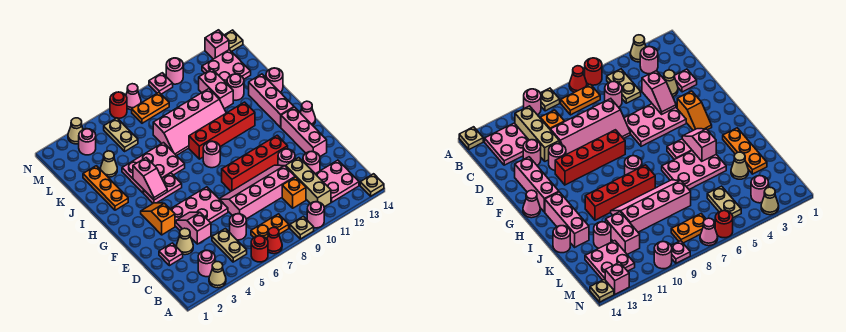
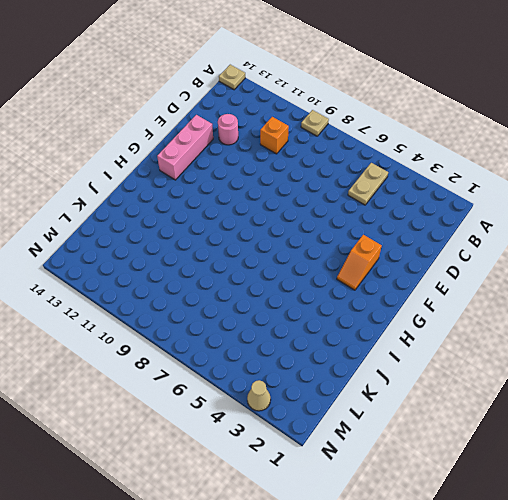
none -> tan 1x1 cone [209,262,226,288]
none -> red 1x1 round brick [251,236,268,262]
none -> red 1x1 cone [267,227,282,254]
none -> pink 1x1 round brick [307,202,324,228]

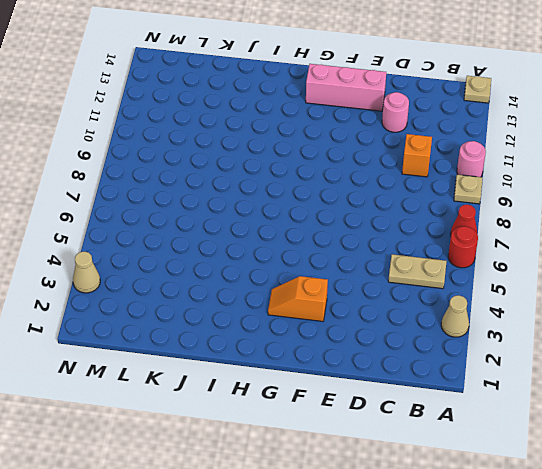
none -> pink 1x1 round brick [198,250,215,277]
none -> orange 1x2 plate [251,214,289,239]
none -> tan 1x3 brick [286,158,331,207]
none -> pink 2x2 plate [316,160,359,202]

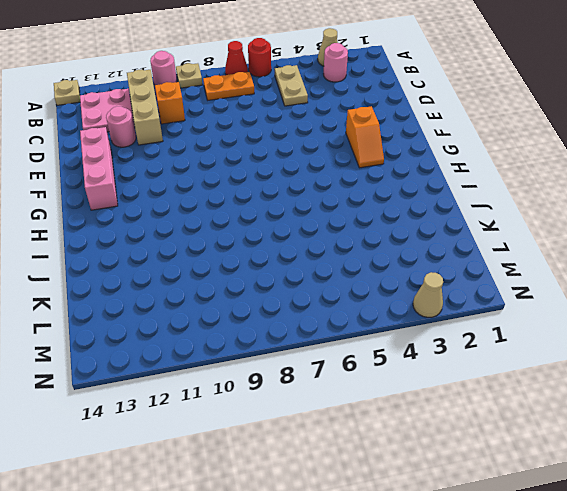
none -> pink 1x1 round brick [230,214,246,240]
none -> pink 1x1 plate [159,243,183,266]
none -> tan 1x1 cone [176,228,193,255]
none -> pink 2x4 slope [220,165,295,219]

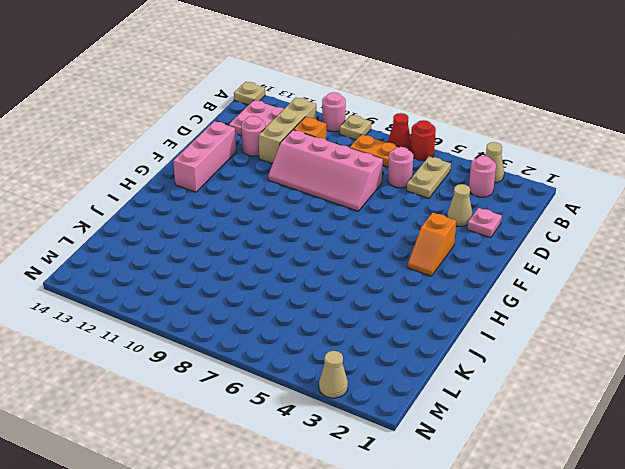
none -> pink 2x3 plate [171,187,228,230]
none -> pink 1x1 round brick [278,149,295,166]
none -> red 1x4 brick [222,135,288,191]
none -> pink 1x1 cone [300,101,315,125]

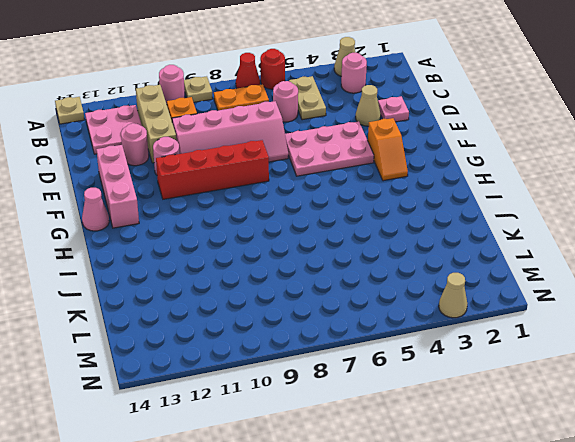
none -> pink 1x2 plate [144,173,182,203]
none -> pink 1x1 round brick [203,141,220,168]
none -> pink 1x3 brick [249,74,294,127]
none -> orange 1x3 plate [83,166,128,210]

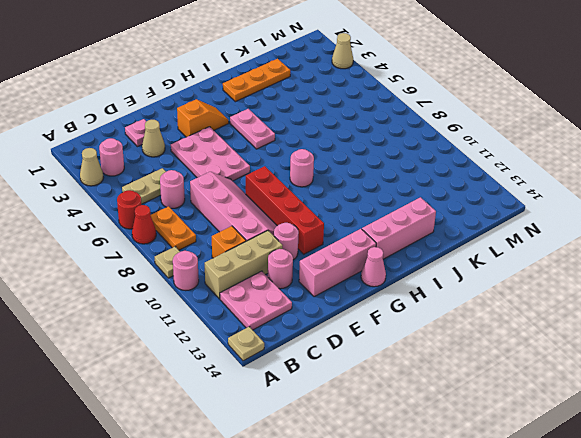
none -> pink 2x3 plate [122,143,185,193]
none -> red 1x4 brick [189,102,255,159]
none -> pink 2x4 slope [153,89,226,156]
none -> pink 1x1 round brick [266,68,283,92]

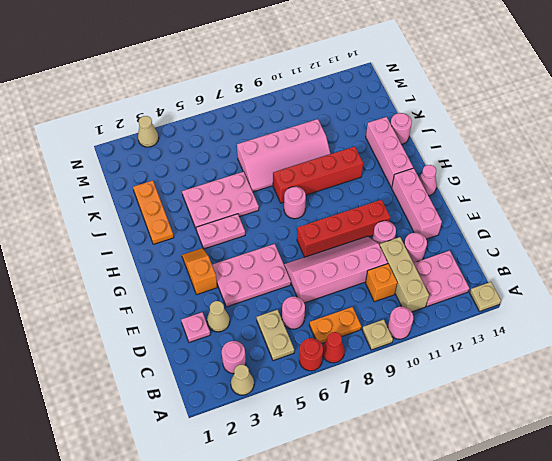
none -> tan 1x1 cone [101,151,117,177]
none -> pink 1x2 brick [199,69,233,109]
none -> pink 1x1 round brick [227,74,244,100]
none -> tan 1x2 plate [104,118,138,151]

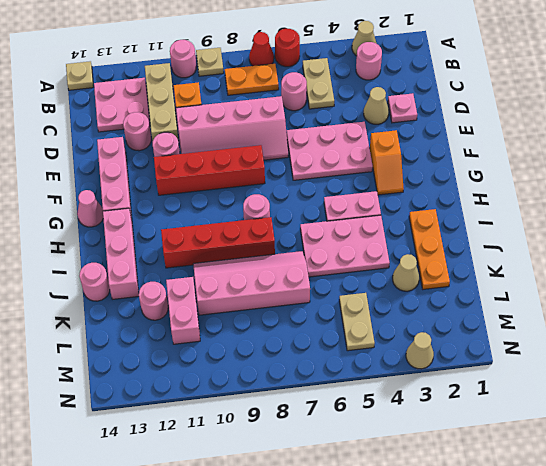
none -> pink 2x2 plate [202,50,251,84]
none -> pink 1x1 round brick [79,129,96,155]
none -> orange 1x2 plate [132,93,169,123]
none -> red 1x1 round brick [110,92,127,118]

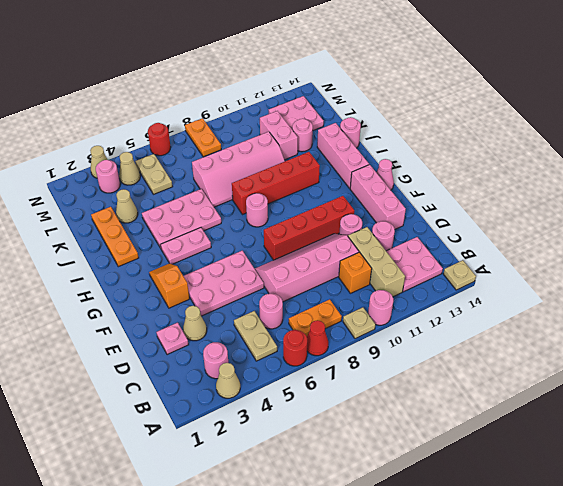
tan 1x1 cone [119,152,140,185] -> none
orange 1x2 plate [185,118,221,157] -> orange 1x2 plate turned to [132,93,169,123]
none -> pink 1x1 cone [126,84,141,110]
none -> pink 1x1 plate [149,73,173,94]
none -> pink 1x1 round brick [166,58,183,84]
none -> pink 1x1 brick [205,30,229,59]

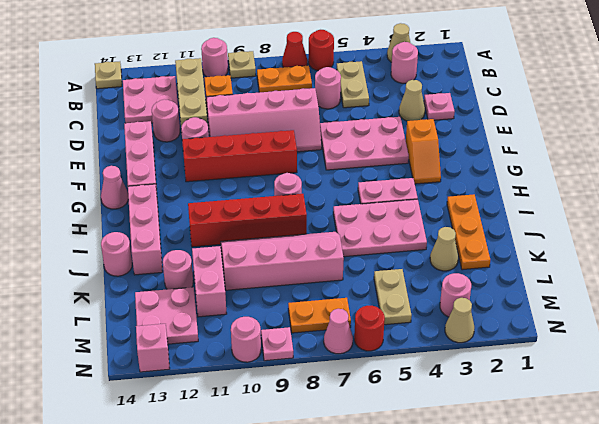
none -> tan 1x1 plate [224,30,243,52]
none -> pink 1x2 slope [176,212,211,244]
none -> pink 1x2 slope [133,158,167,200]

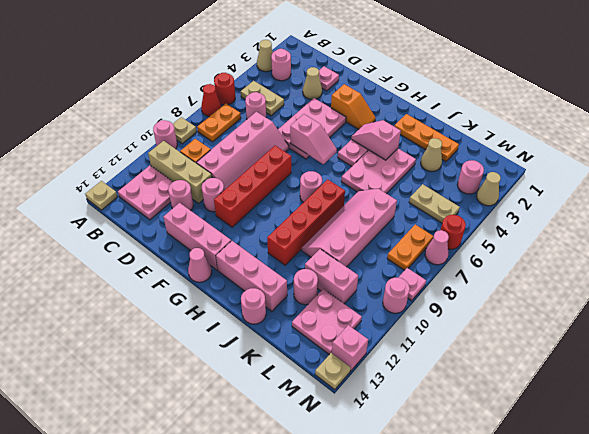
pink 1x2 slope [290,114,337,164] -> pink 1x2 slope moved to [176,212,211,244]

